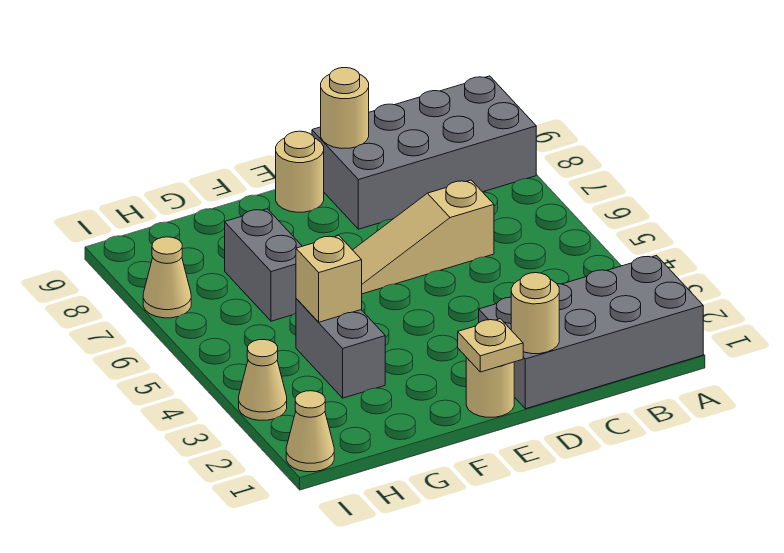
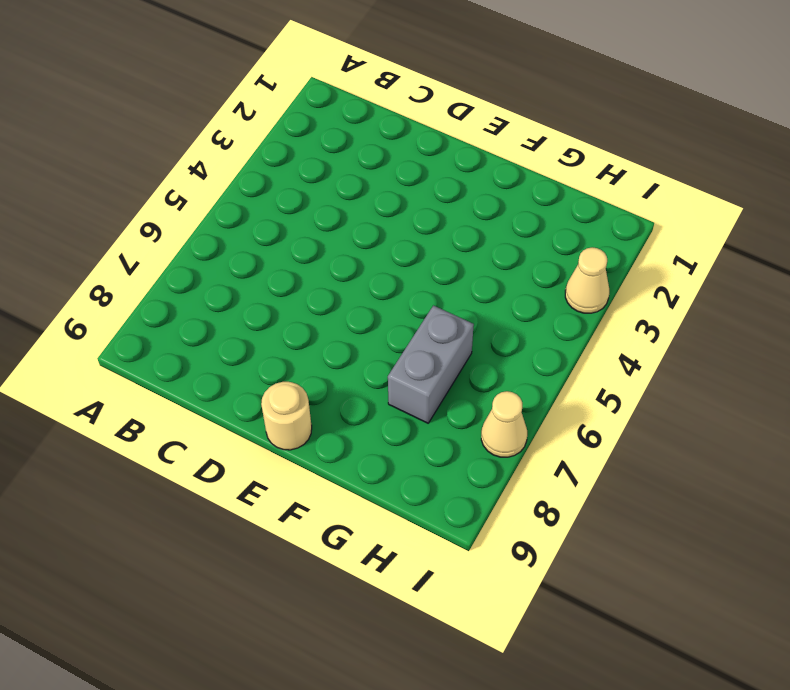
none -> grey 2x4 brick [479,256,703,409]
none -> grey 2x4 brick [312,76,536,229]
none -> tan 1x3 slope [353,180,494,294]

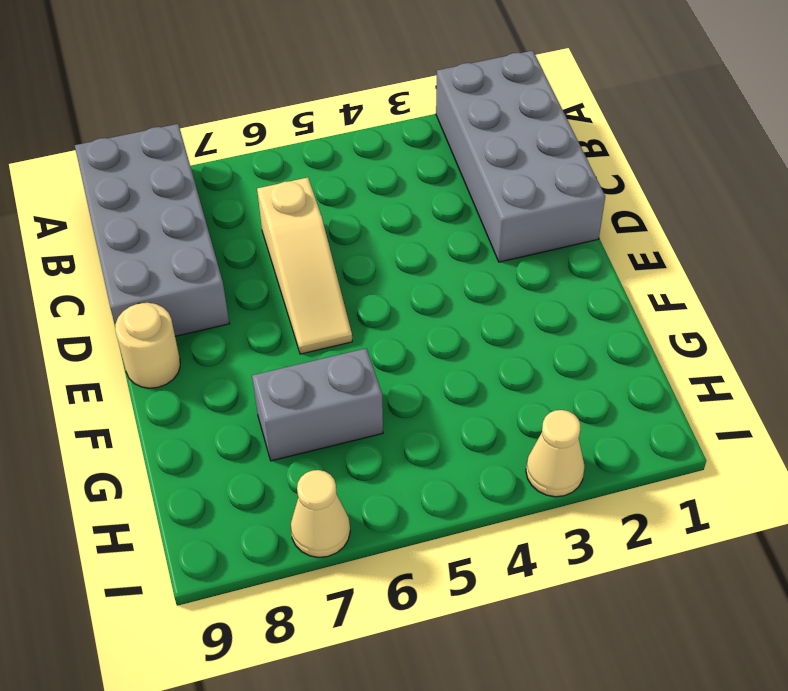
none -> tan 1x1 round brick [466,357,514,417]
none -> grey 1x2 brick [296,299,385,398]
none -> tan 1x1 cone [286,391,334,472]

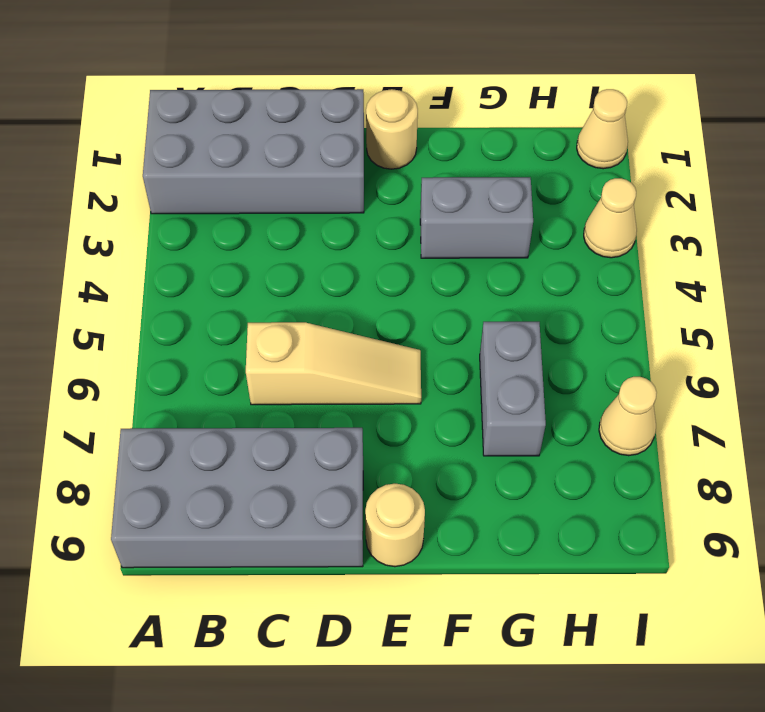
grey 1x2 brick [420,177,533,258] -> grey 1x2 brick turned to [296,299,385,398]
none -> tan 1x1 round brick [511,273,559,354]
none -> tan 1x1 round brick [321,68,369,149]
none -> tan 1x1 plate [458,319,523,372]

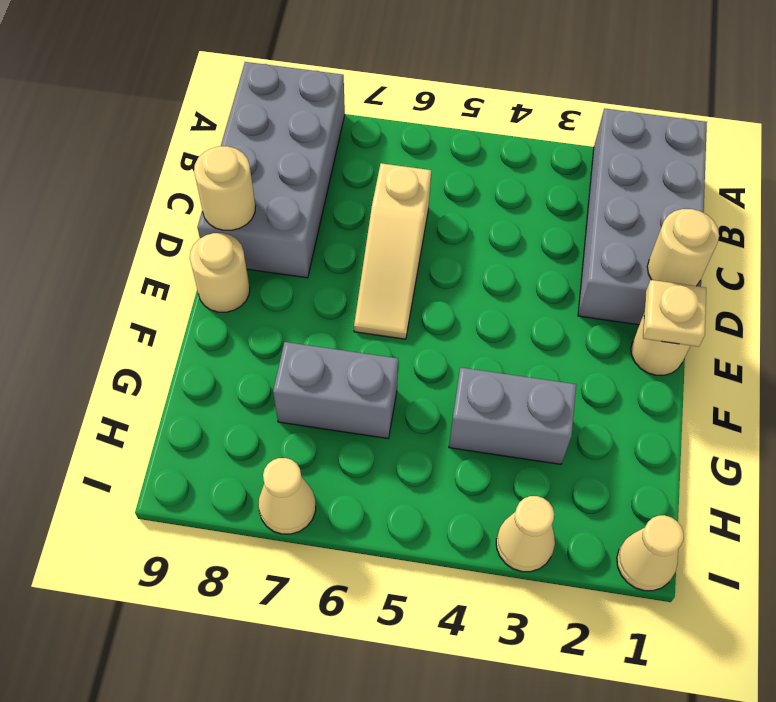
none -> tan 1x1 brick [296,235,362,322]

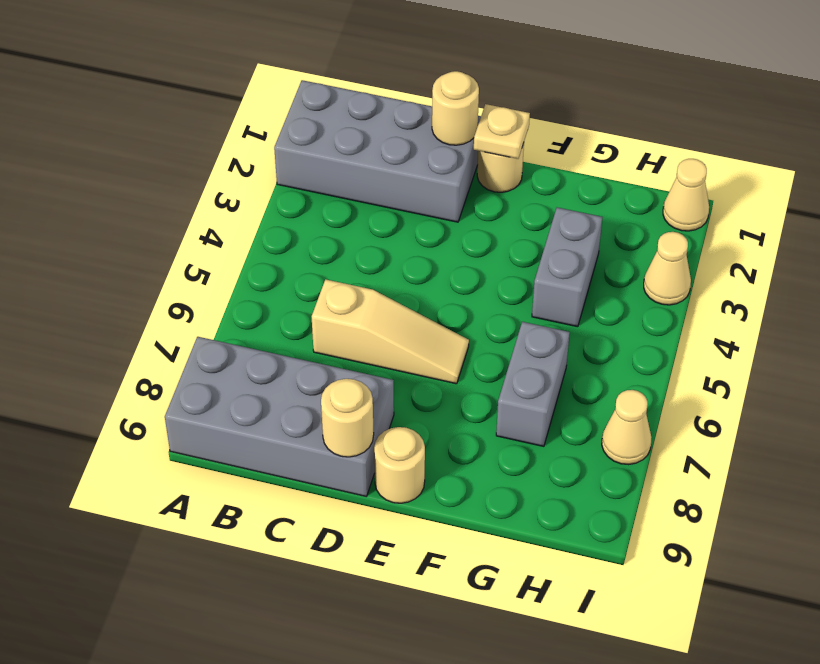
none -> tan 1x1 brick [296,235,362,322]

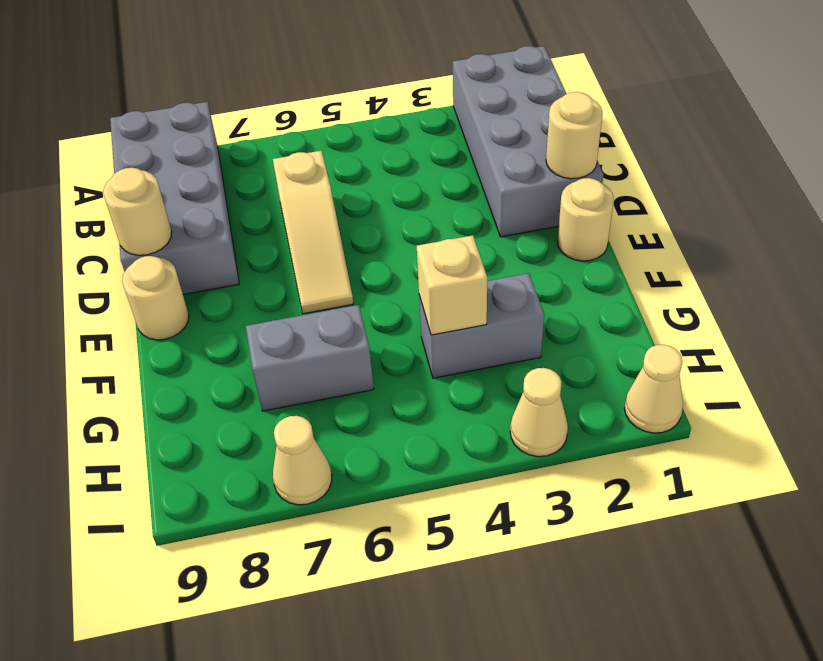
none -> tan 1x1 plate [458,319,523,372]

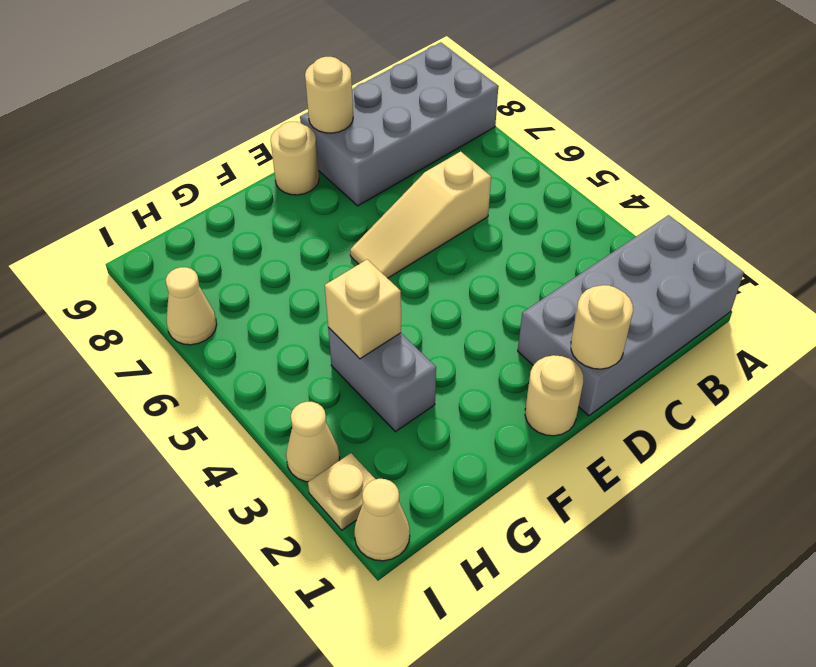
tan 1x1 plate [308,453,376,530] -> tan 1x1 plate moved to [458,319,523,372]
none -> grey 1x2 brick [225,209,302,321]

